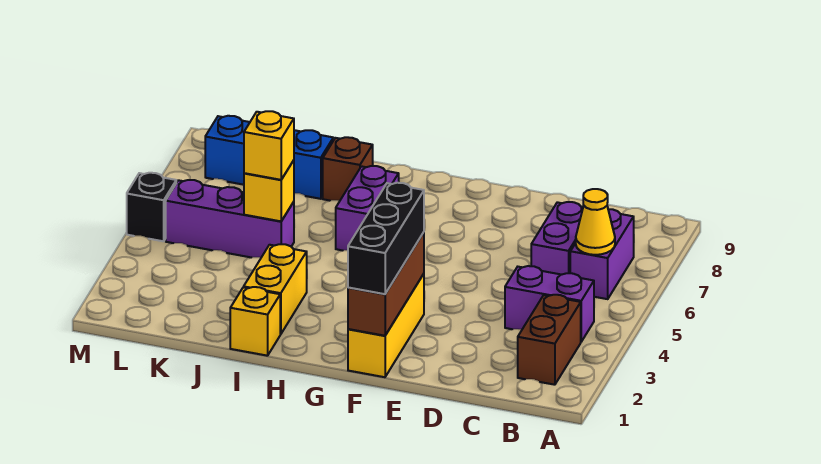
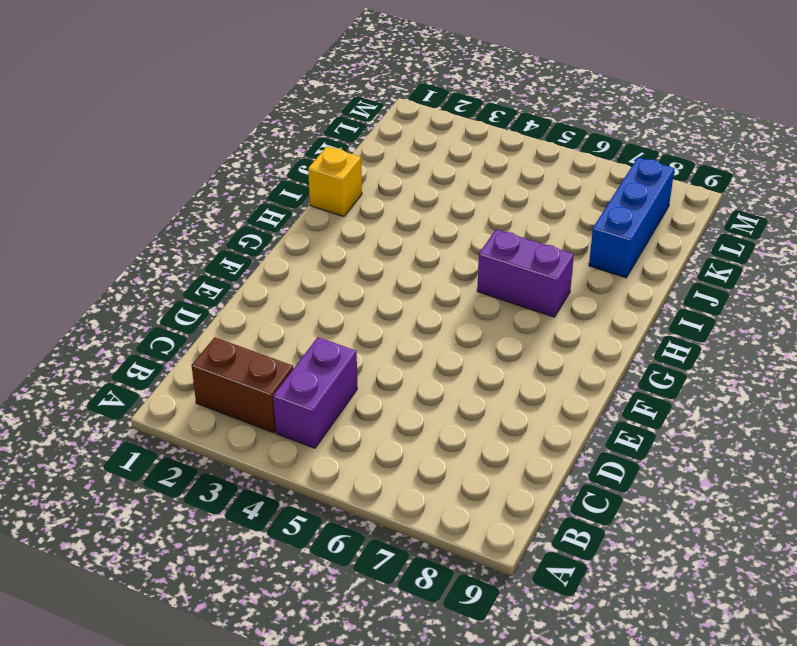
none -> purple 1x2 brick [570,209,634,299]
none -> purple 1x2 brick [531,202,583,275]
none -> yellow 1x3 brick [348,274,424,377]

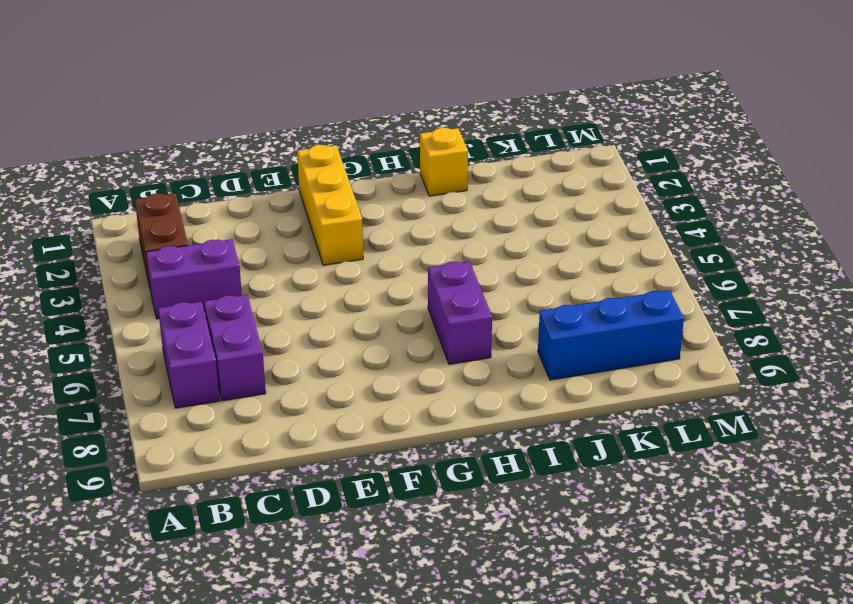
none -> yellow 1x2 brick [244,244,307,334]
none -> brown 1x1 brick [323,137,373,201]
none -> purple 1x3 brick [166,180,294,258]

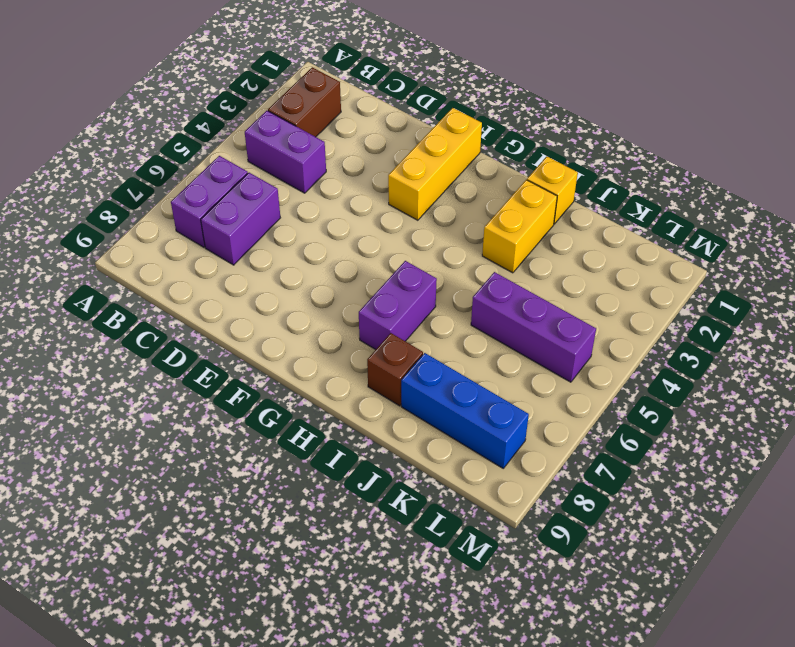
none -> black 1x1 brick [127,173,176,241]
none -> yellow 1x1 cone [576,189,615,255]
none -> brown 1x3 brick [348,232,424,336]

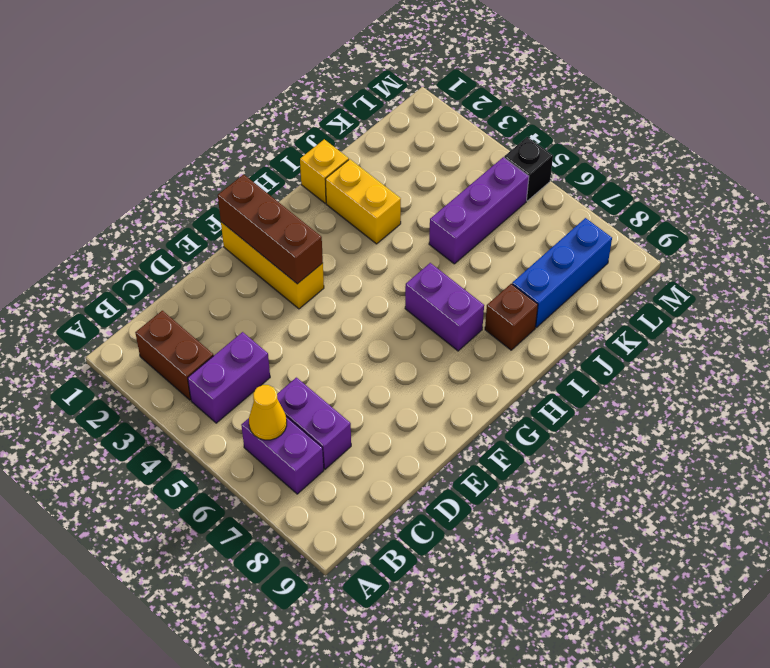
none -> yellow 1x1 brick [244,160,294,221]
none -> black 1x3 brick [348,183,424,294]
none -> yellow 1x1 brick [244,111,294,180]

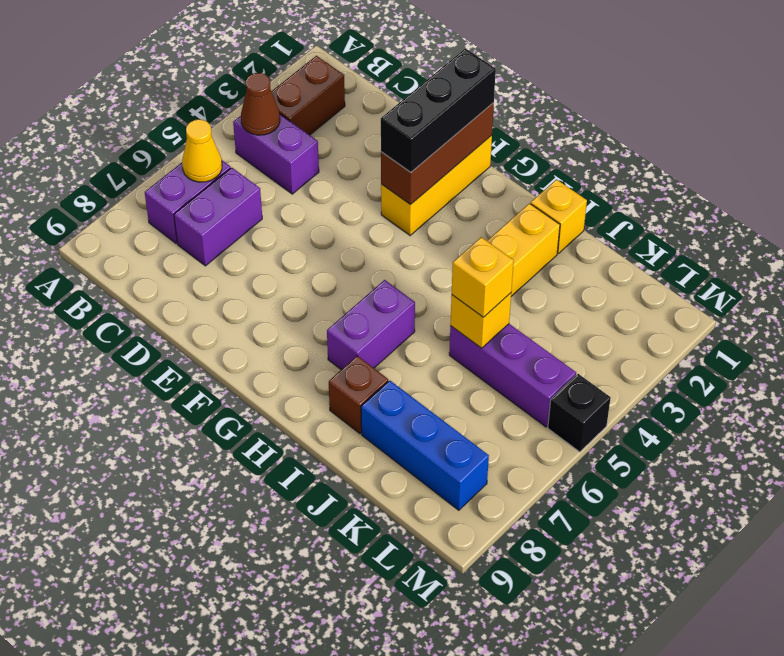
brown 1x1 cone [241,73,280,135] -> none

